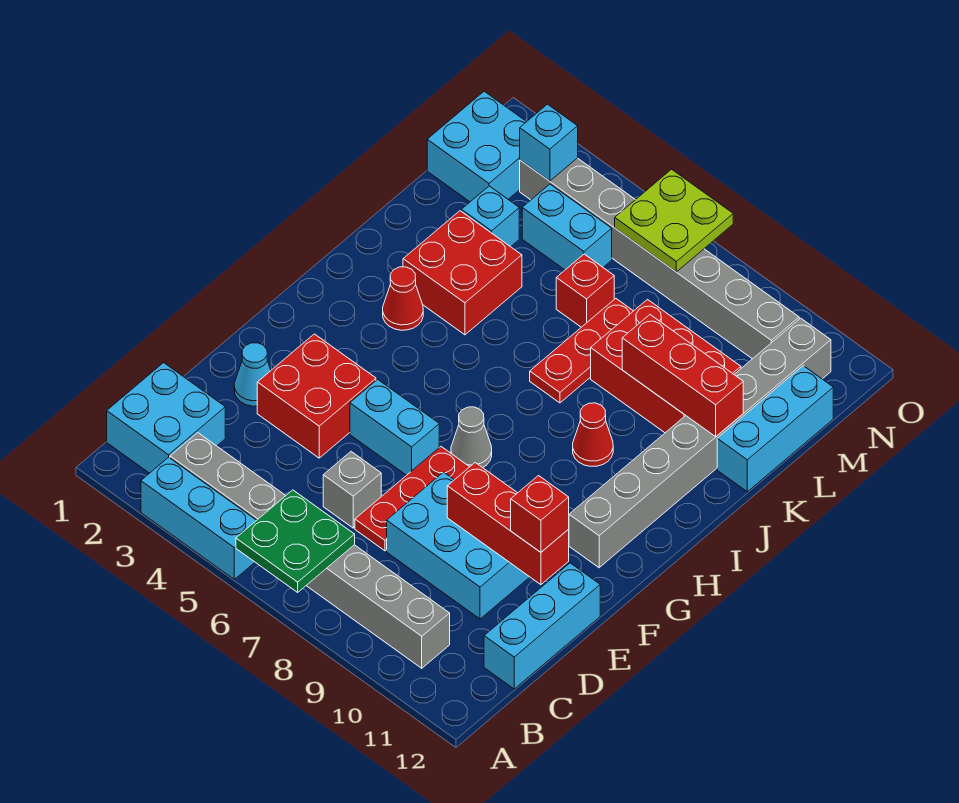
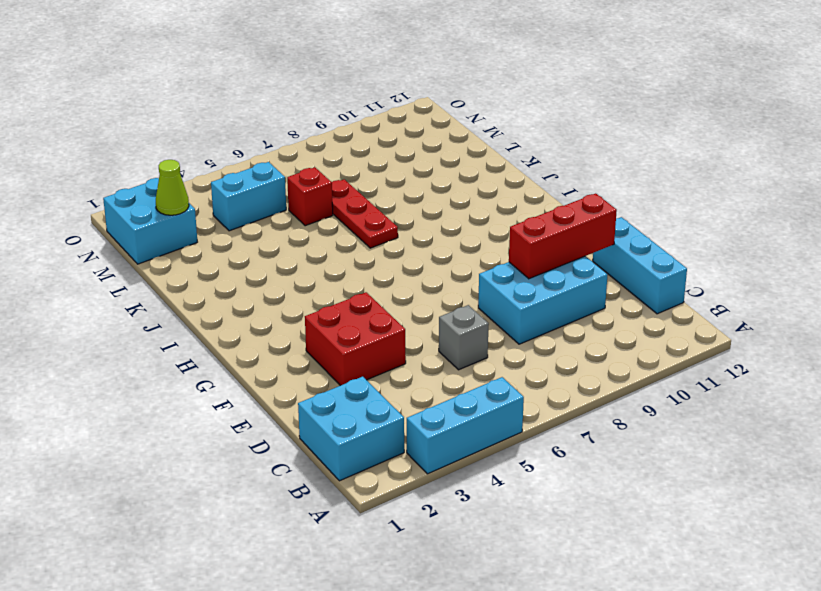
lime 1x1 cone [156,160,189,215] -> none
none -> grey 1x8 brick [170,433,450,668]
none -> red 1x3 plate [355,447,469,551]
none -> cyan 1x1 cone [234,343,271,406]

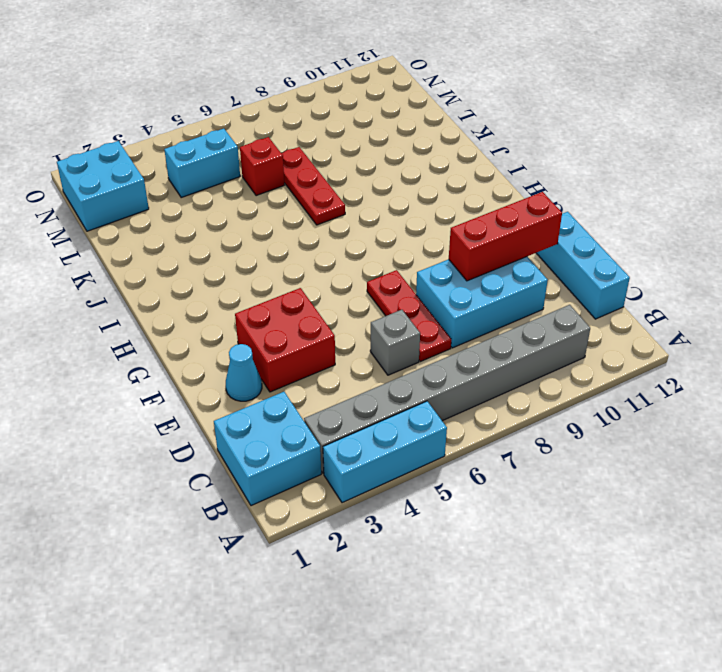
none -> cyan 1x2 brick [350,379,439,475]
none -> grey 1x1 cone [451,407,492,468]
none -> grey 1x8 brick [569,318,831,568]

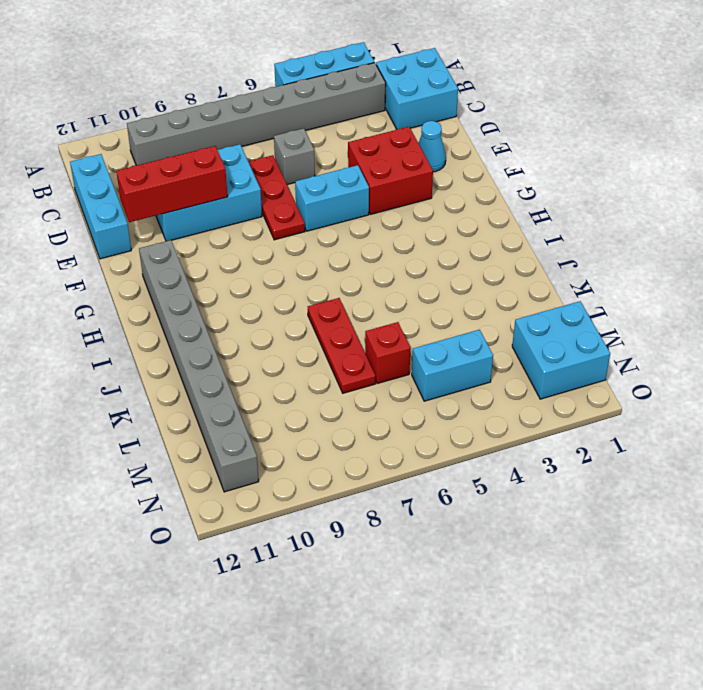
none -> grey 1x1 cone [451,407,492,468]
none -> red 1x1 cone [383,267,423,330]
none -> red 1x1 cone [573,403,613,466]

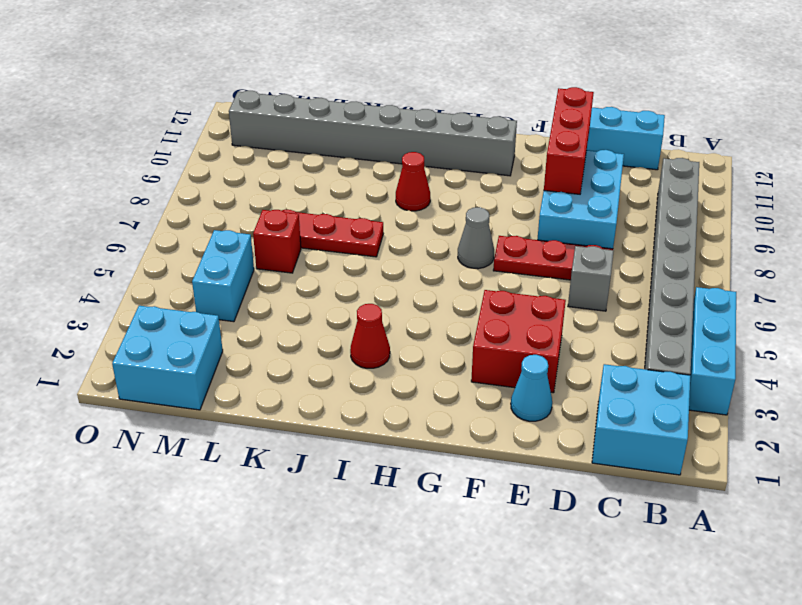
none -> cyan 1x2 brick [350,379,439,475]
none -> red 2x2 brick [403,211,522,335]
none -> red 2x3 brick [591,300,741,433]

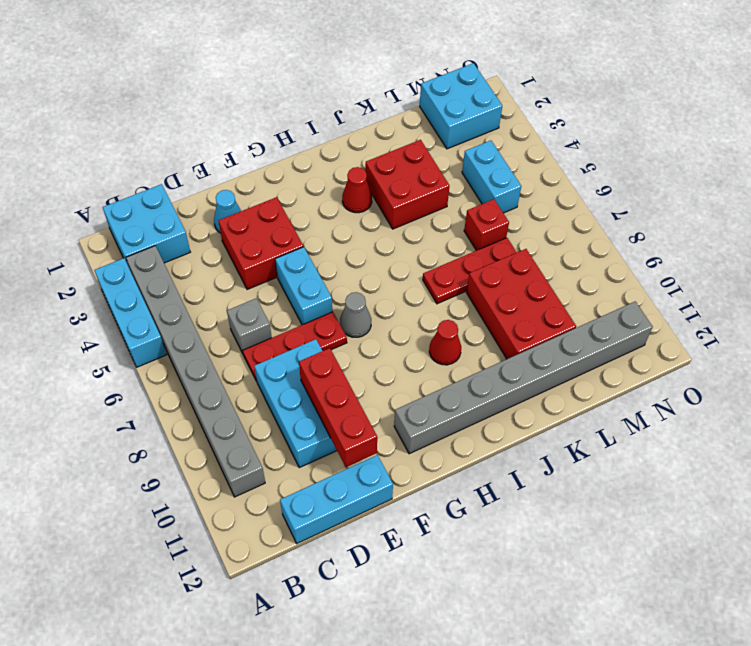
none -> cyan 1x3 brick [717,366,833,492]
none -> cyan 1x1 brick [461,186,519,247]
none -> grey 1x8 brick [520,158,799,359]

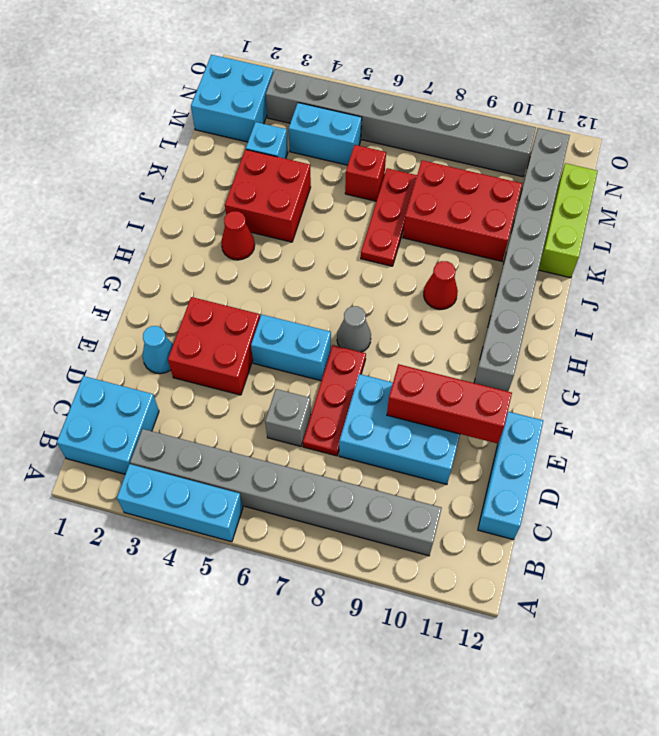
lime 1x3 brick [539,163,598,278] -> cyan 1x3 brick [717,366,833,492]
none -> green 2x2 plate [236,490,355,592]
none -> red 1x3 brick [622,315,743,436]
none -> cyan 1x1 brick [520,104,578,181]

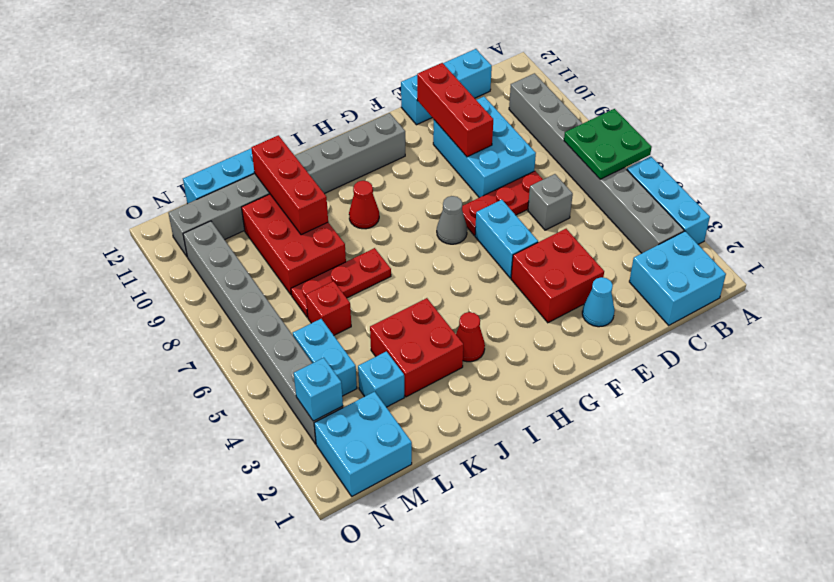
none -> lime 2x2 plate [615,169,733,272]
none -> red 1x1 brick [511,476,569,552]

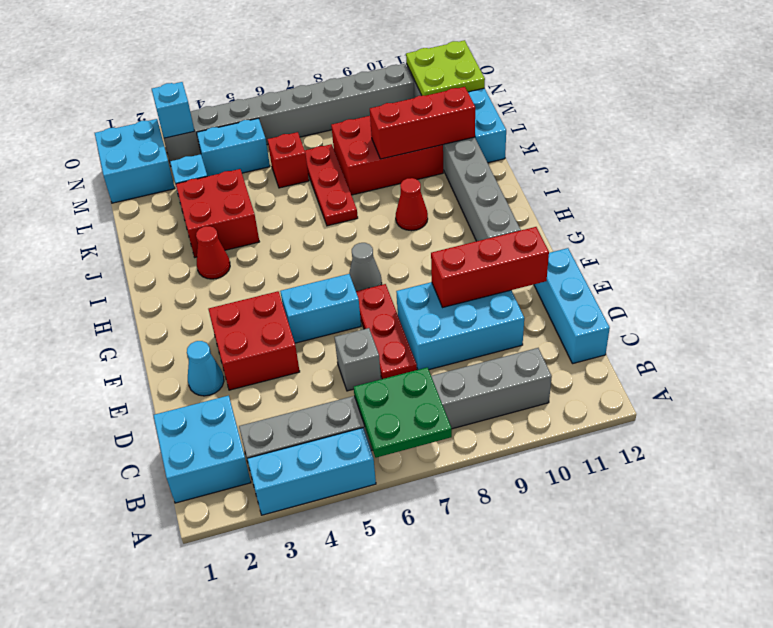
lime 2x2 plate [406,40,485,96] -> lime 2x2 plate moved to [615,169,733,272]
none -> red 1x1 brick [511,476,569,552]

